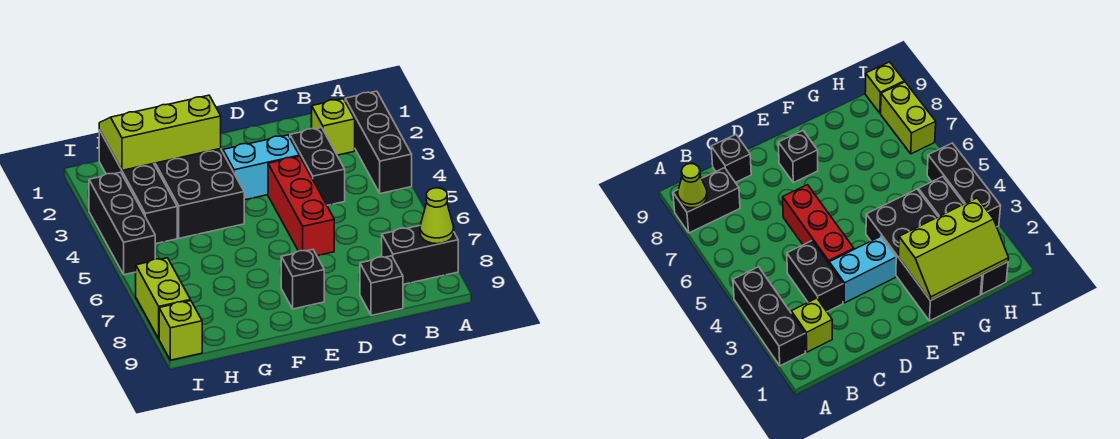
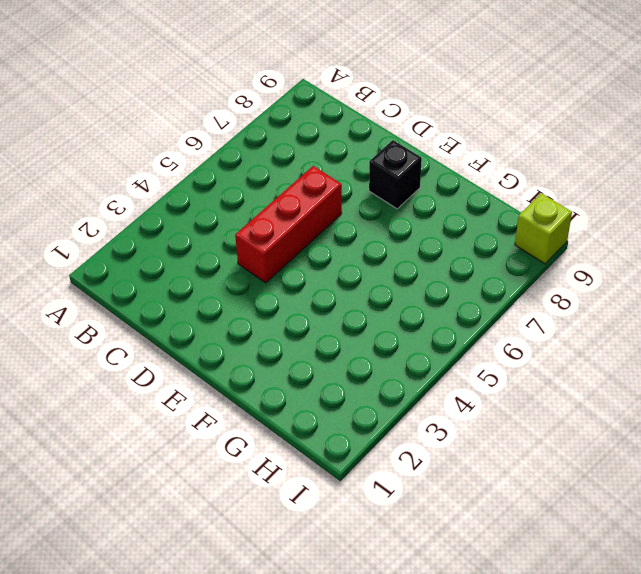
none -> black 1x3 brick [345,91,412,194]
none -> black 1x2 brick [381,226,458,284]
none -> lime 1x1 brick [312,99,355,155]

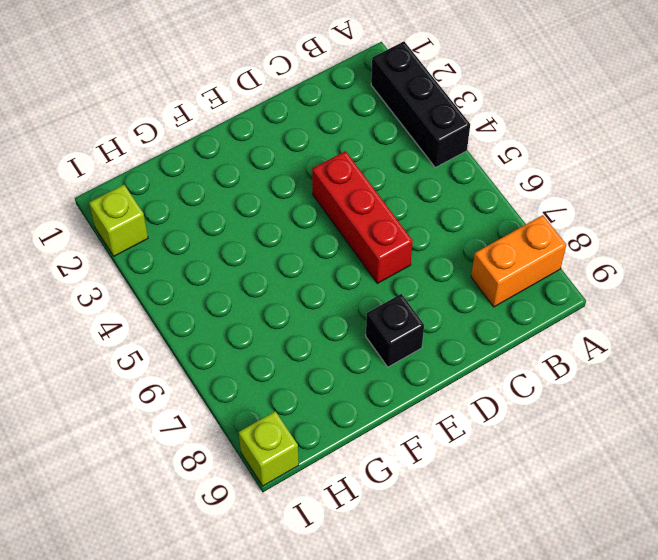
orange 1x2 brick [471,215,566,307] -> black 1x2 brick [381,226,458,284]
lime 1x1 brick [89,185,148,256] -> lime 1x1 brick moved to [312,99,355,155]
none -> black 1x2 brick [290,128,345,205]
none -> black 1x1 brick [360,256,403,316]
none -> cyan 1x2 brick [223,135,299,200]

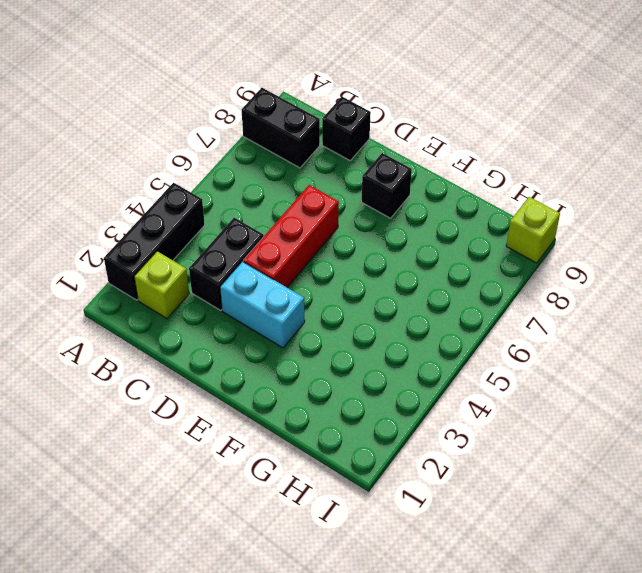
none -> black 2x4 brick [154,149,244,238]
none -> black 1x4 brick [99,130,177,244]
none -> black 1x3 brick [89,172,155,275]

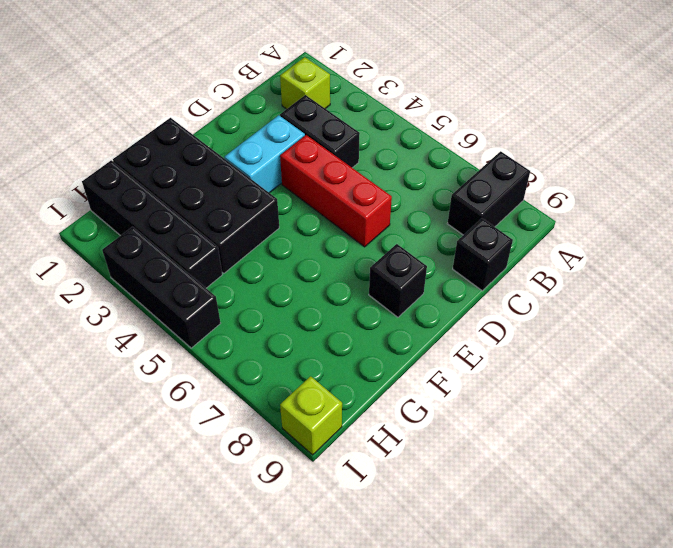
none -> black 1x3 brick [345,91,412,194]
none -> lime 1x2 brick [135,258,190,339]
none -> lime 1x1 cone [420,188,454,244]

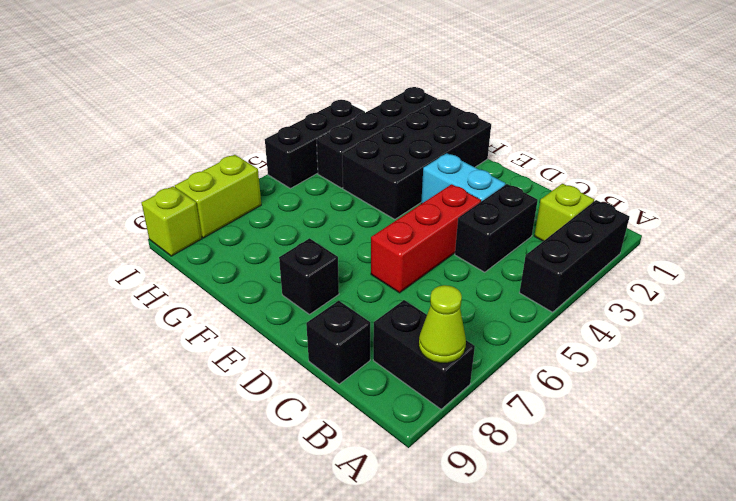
none -> lime 2x3 slope [99,95,221,170]

